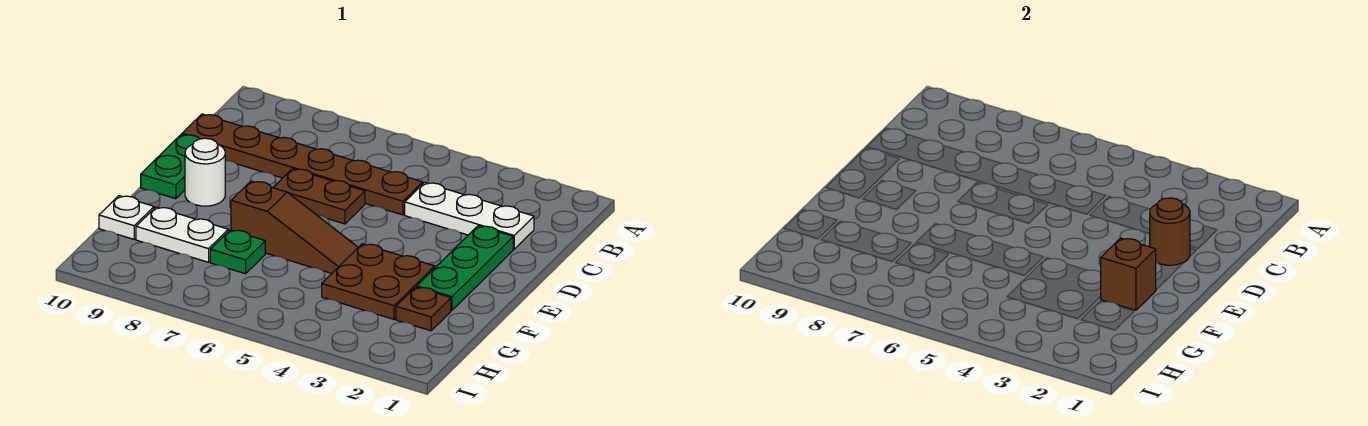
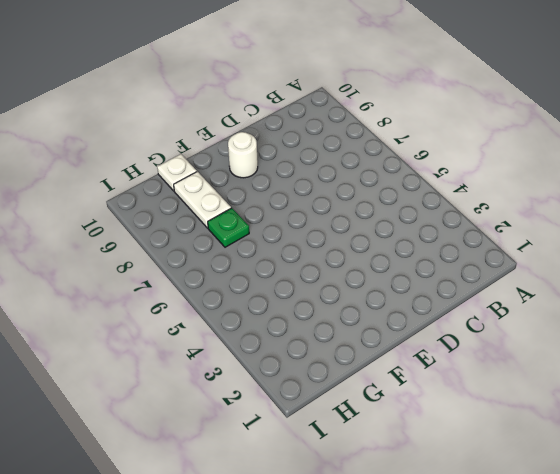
none -> white 1x3 plate [405,183,534,249]
none -> brown 1x6 plate [182,114,423,215]
none -> green 1x3 plate [417,226,513,310]

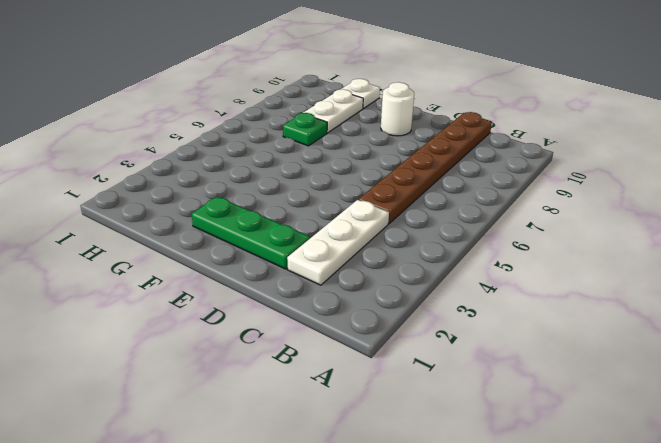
none -> brown 1x2 plate [273,169,365,224]
none -> green 1x2 plate [141,134,200,199]
none -> brown 2x2 plate [322,244,435,319]

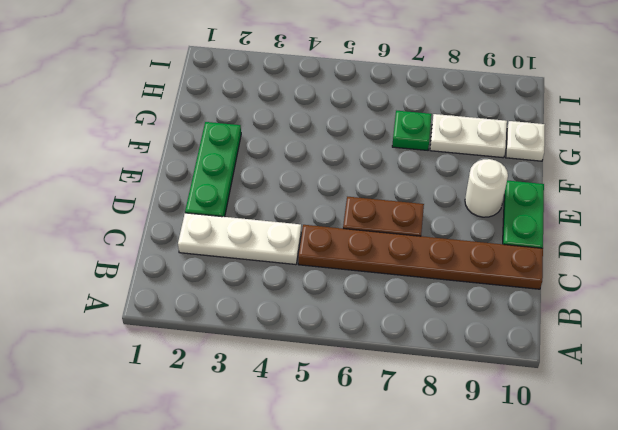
none -> brown 2x2 plate [322,244,435,319]
none -> brown 1x3 slope [231,181,358,273]
none -> brown 1x1 plate [396,287,451,331]

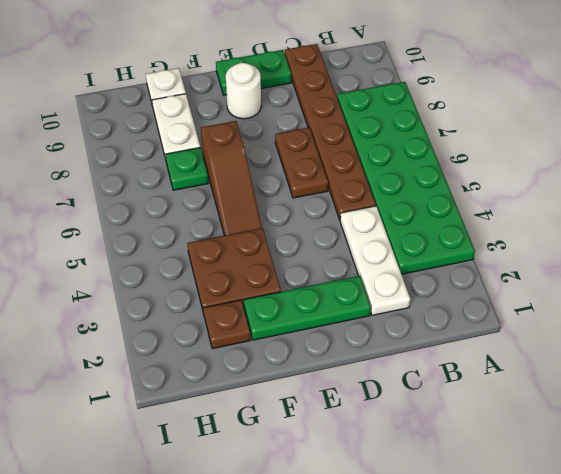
green 2x6 plate [337,82,475,274] -> none
none -> brown 1x1 round brick [1150,198,1190,265]
none -> brown 1x1 brick [1100,238,1156,310]

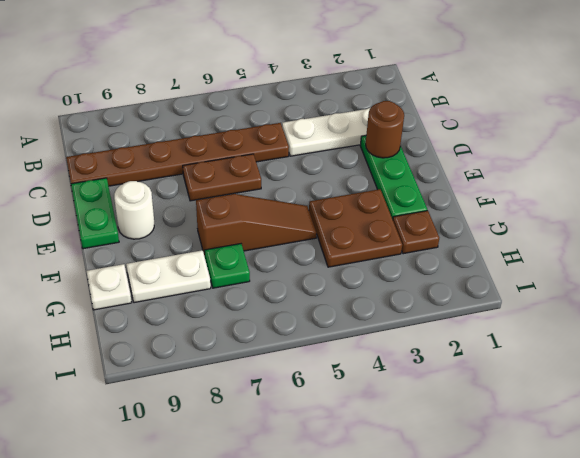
none -> brown 1x1 brick [1100,238,1156,310]

